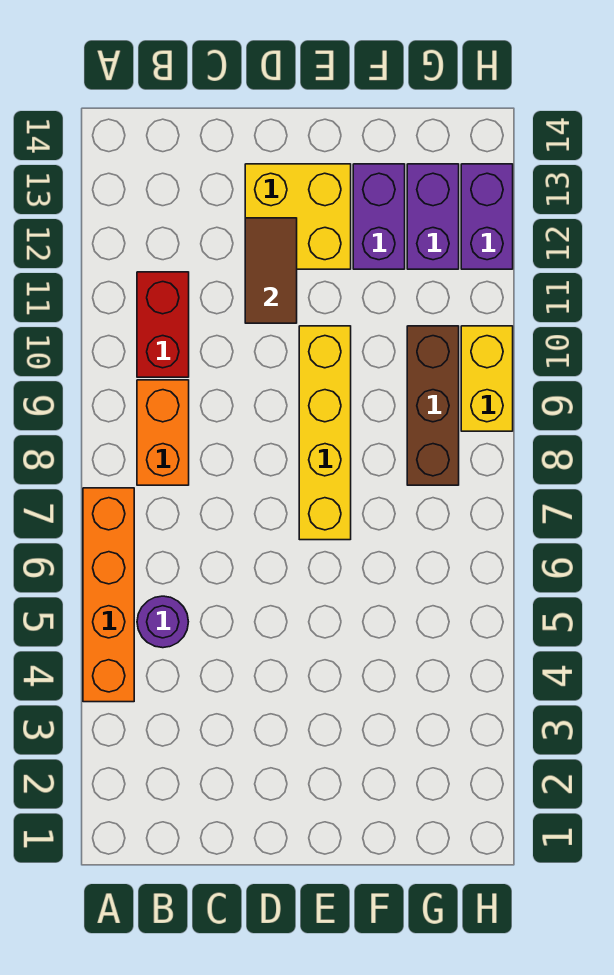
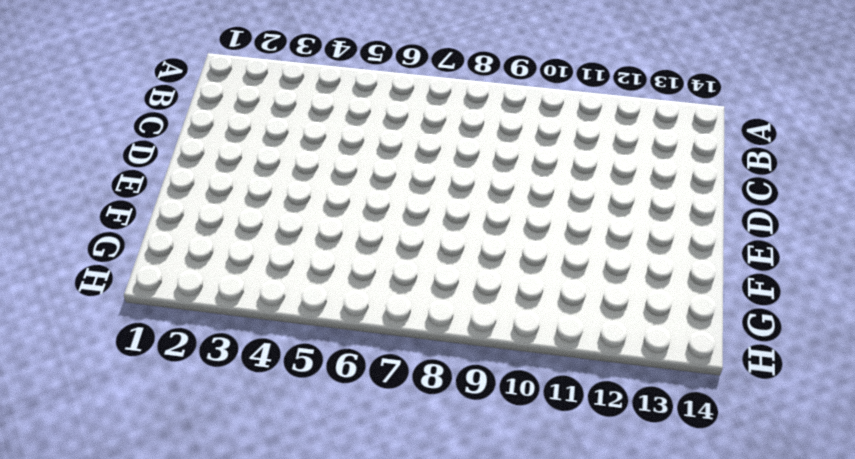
none -> orange 1x4 brick [83,488,134,702]
none -> purple 1x1 round brick [137,596,188,648]
none -> orange 1x2 brick [137,380,189,485]

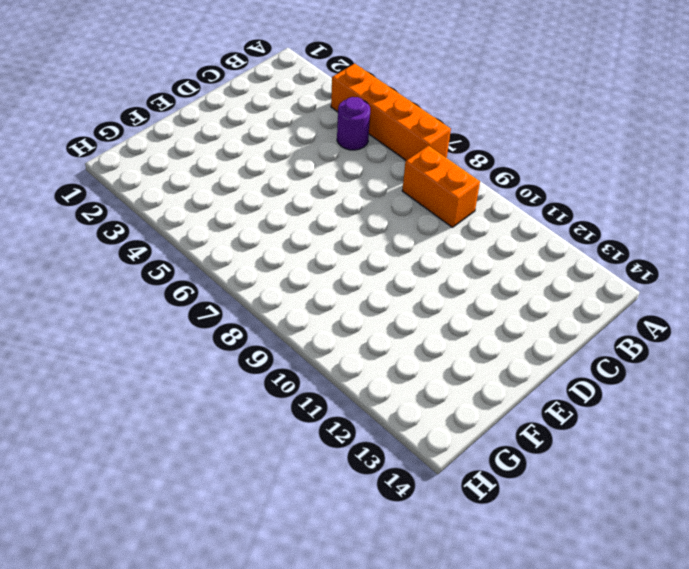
none -> red 1x2 brick [137,272,189,377]
none -> yellow 2x2 brick [245,164,351,269]
none -> yellow 1x4 brick [299,326,351,540]

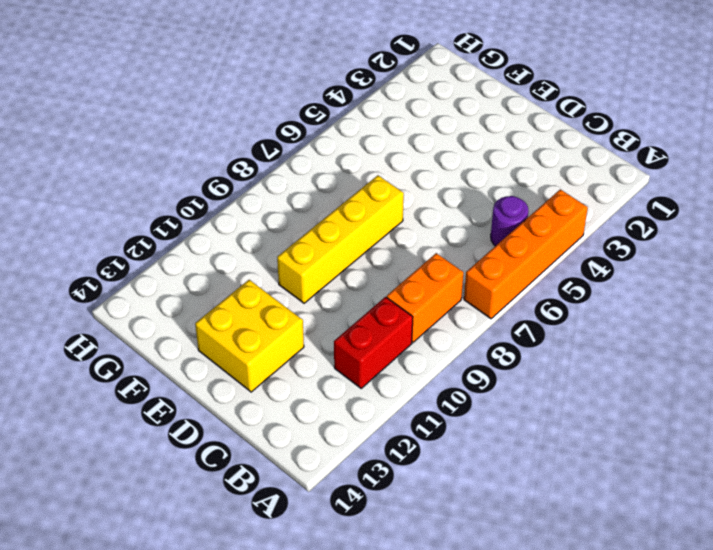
none -> purple 1x2 brick [353,164,405,269]
none -> brown 1x3 brick [407,326,459,485]
none -> purple 1x2 brick [407,164,459,269]

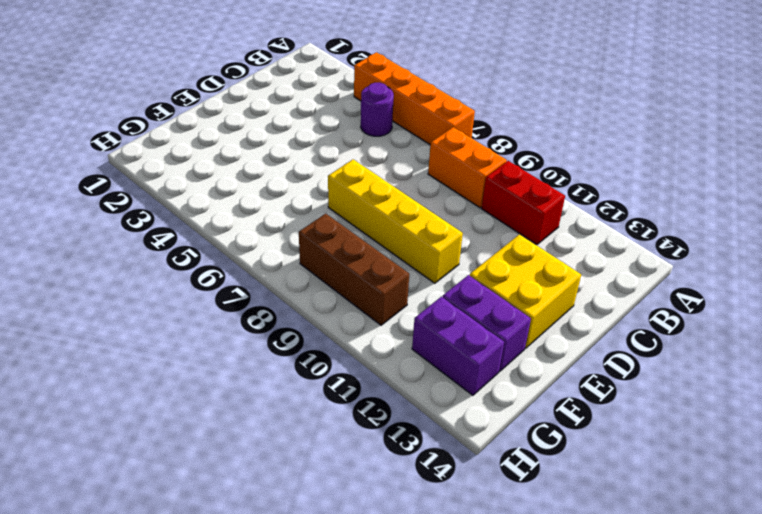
none -> yellow 1x2 brick [461,326,513,431]
none -> purple 1x2 brick [461,164,513,269]
none -> brown 1x2 tile [245,218,297,323]

